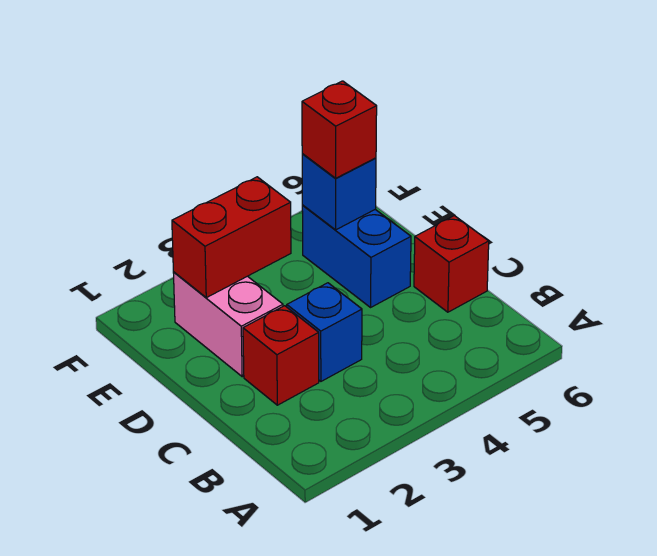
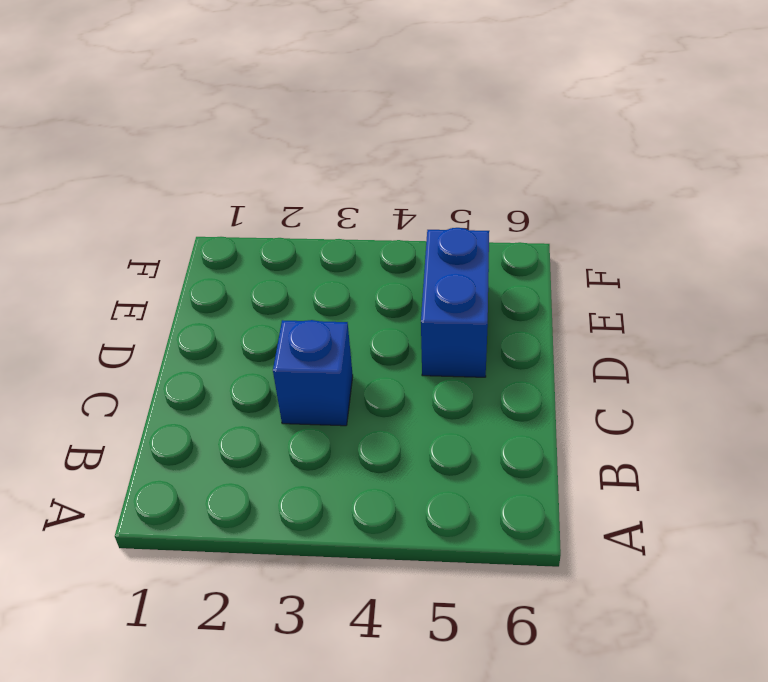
none -> red 1x1 brick [243,306,319,405]
none -> red 1x1 brick [414,216,489,312]

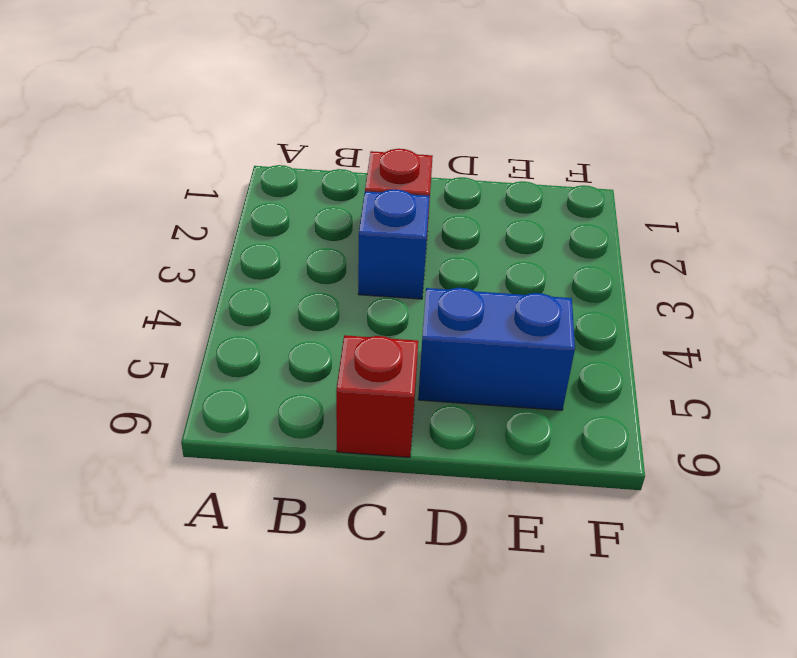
none -> pink 1x2 brick [173,272,283,377]
none -> red 1x2 brick [172,177,291,298]

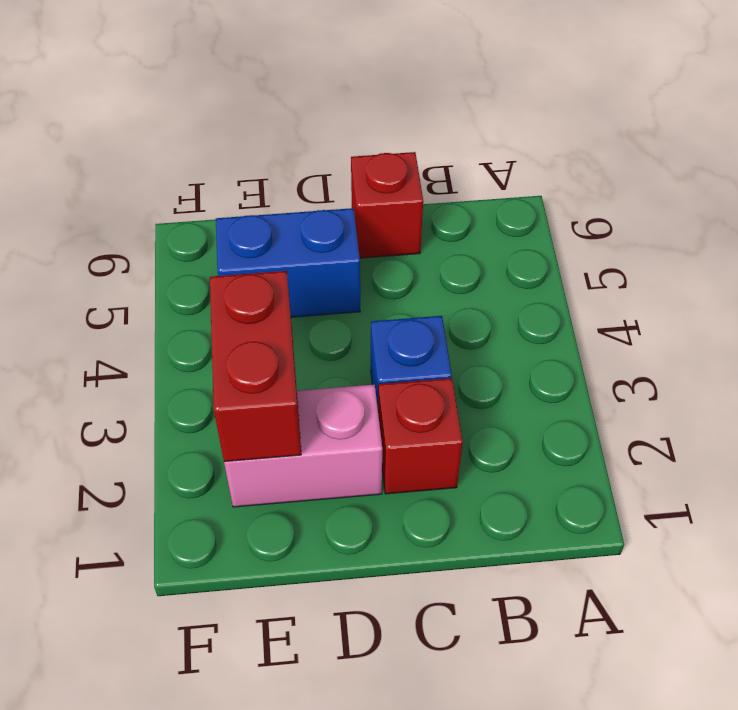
none -> blue 1x1 brick [302,154,376,230]
none -> red 1x1 brick [302,81,377,178]

